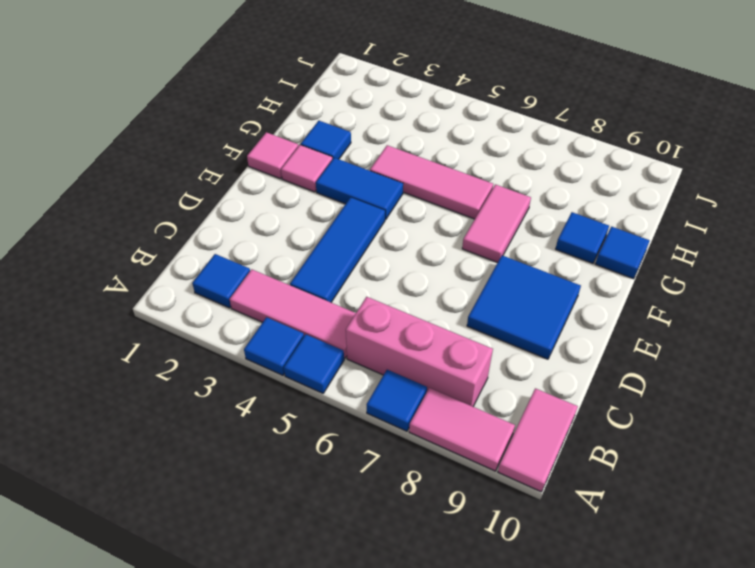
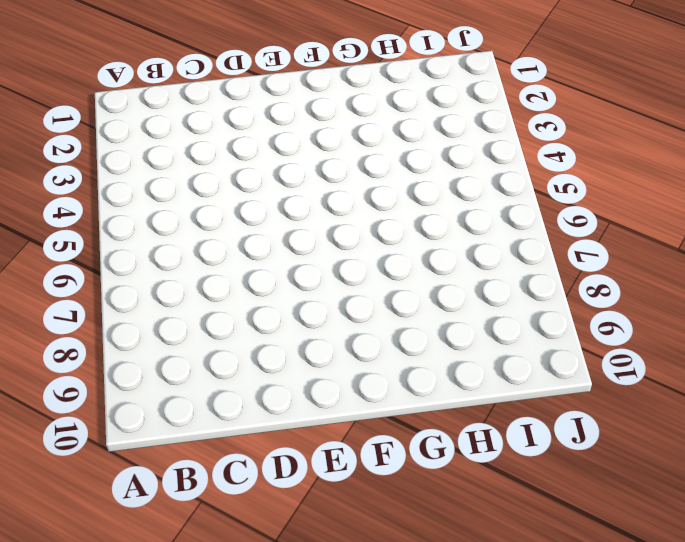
none -> blue 1x1 tile [244,317,304,375]
none -> blue 1x1 tile [284,334,344,393]
none -> blue 1x1 tile [367,370,427,431]

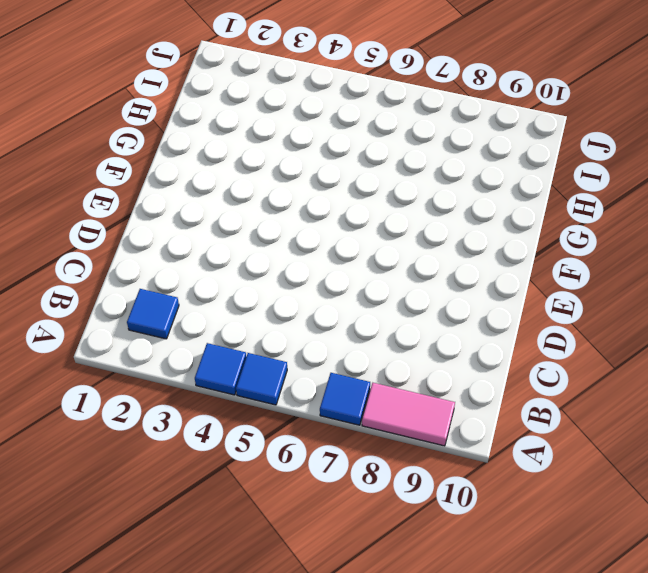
none -> pink 1x2 tile [498,388,578,492]
none -> pink 1x3 tile [229,269,356,358]
none -> pink 1x3 brick [346,297,493,406]

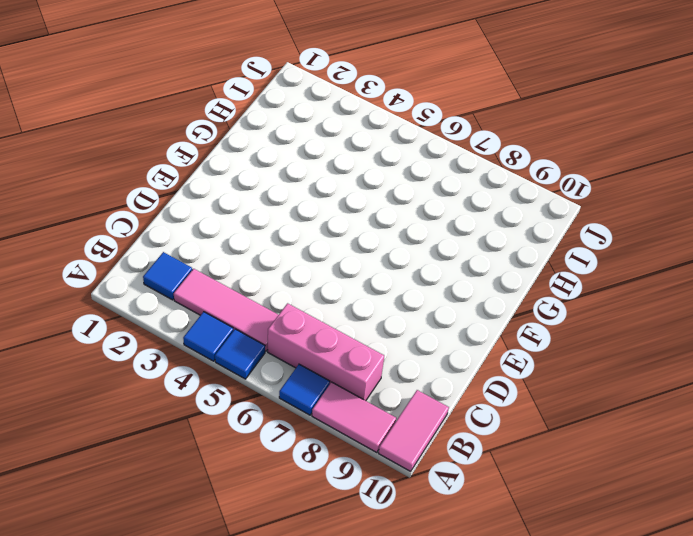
none -> blue 1x3 tile [290,197,385,302]
none -> blue 2x2 tile [467,255,581,359]
none -> pink 1x1 tile [247,132,298,179]

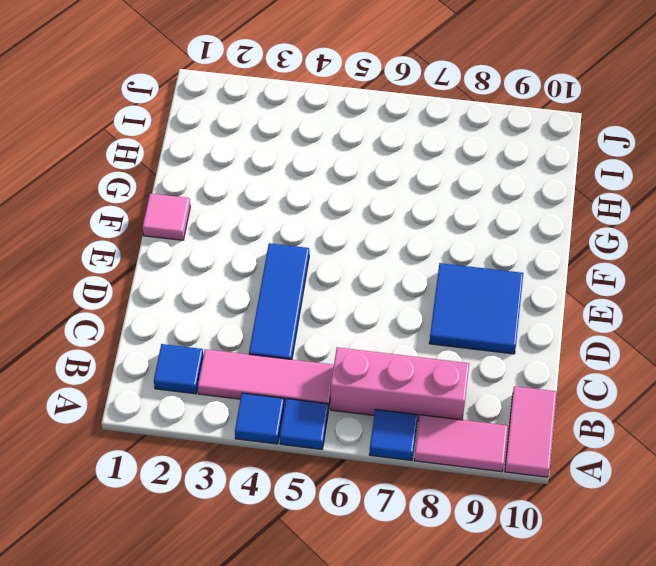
none -> pink 1x1 tile [281,145,332,192]
none -> blue 1x2 tile [316,158,403,219]
none -> pink 1x2 tile [462,184,531,263]

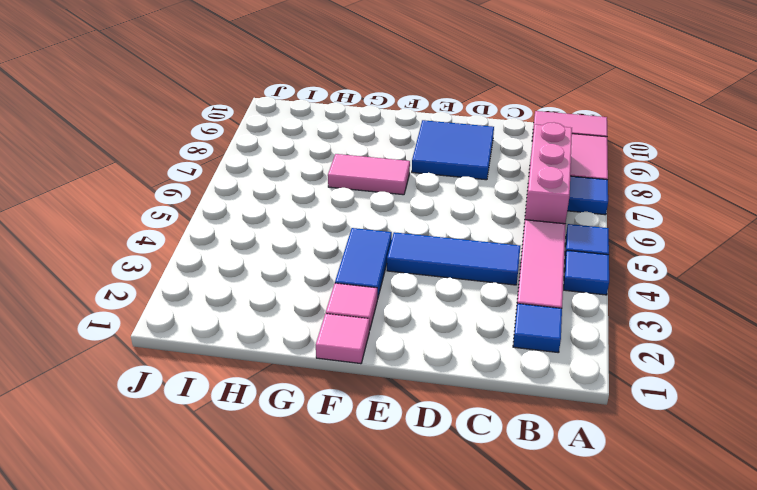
none -> blue 1x1 tile [301,121,351,159]
none -> pink 1x3 tile [370,145,493,219]
none -> blue 1x1 tile [556,212,609,263]

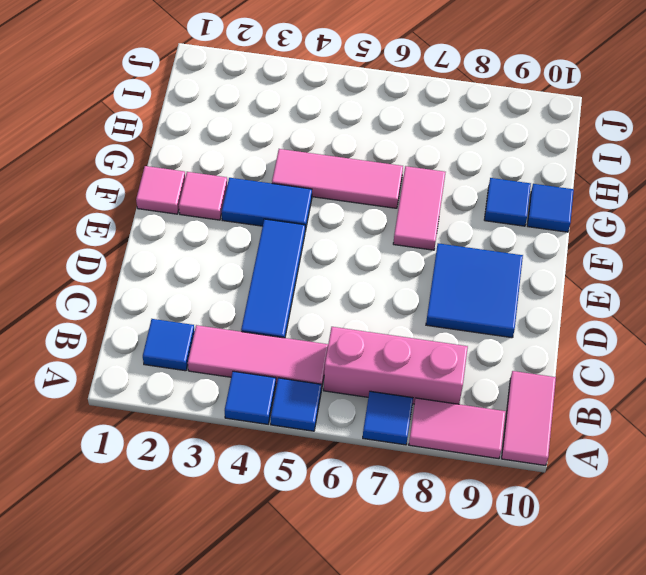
none -> blue 1x1 tile [301,121,351,159]

